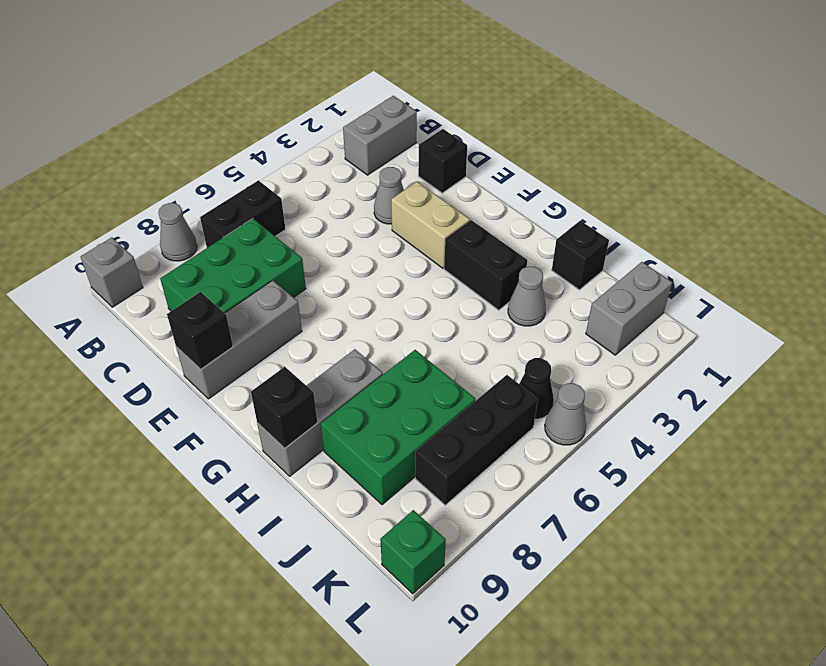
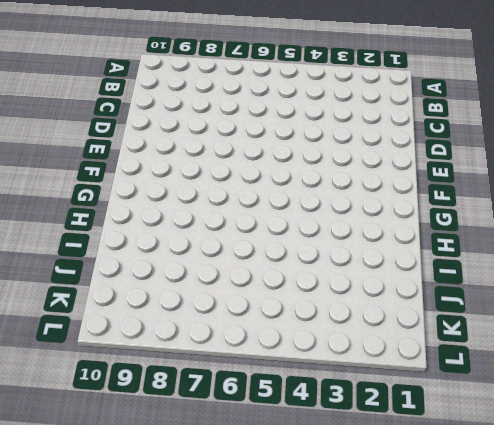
none -> grey 1x1 cone [158,203,197,261]
none -> grey 1x1 brick [81,237,143,307]
none -> grey 1x2 brick [343,96,417,175]

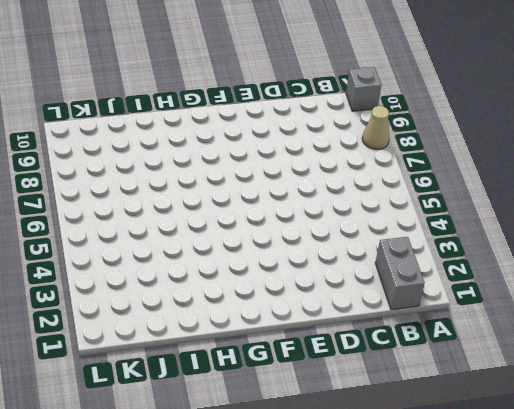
tan 1x1 cone [362,106,390,149] -> grey 1x1 cone [158,203,197,261]
none -> black 1x2 brick [200,180,286,248]
none -> green 2x3 brick [160,219,306,313]
none -> black 1x1 brick [418,129,467,193]

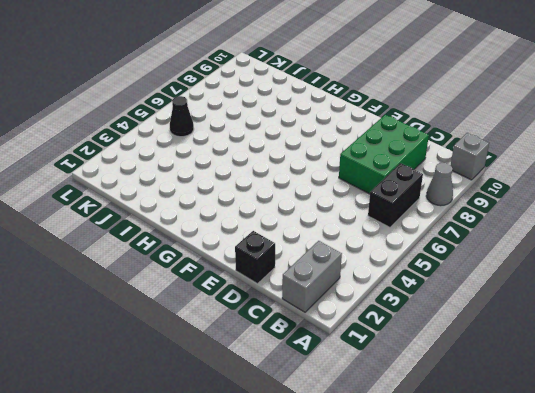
none -> grey 1x1 cone [374,167,404,224]
none -> tan 1x2 brick [391,182,470,268]
none -> grey 1x3 brick [176,280,302,399]

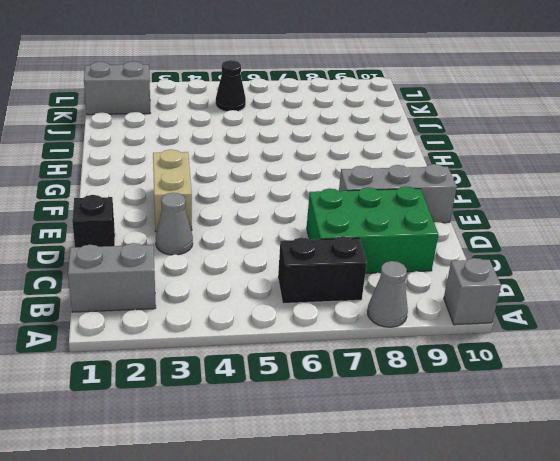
none -> black 1x2 brick [444,220,527,310]
none -> grey 1x3 brick [257,349,383,476]
none -> black 1x1 brick [552,221,609,290]

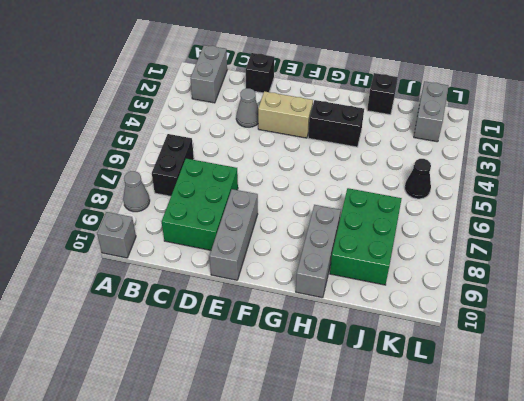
none -> grey 1x1 cone [508,267,546,326]
none -> black 1x3 brick [415,375,538,505]
none -> grey 1x1 cone [545,383,586,445]

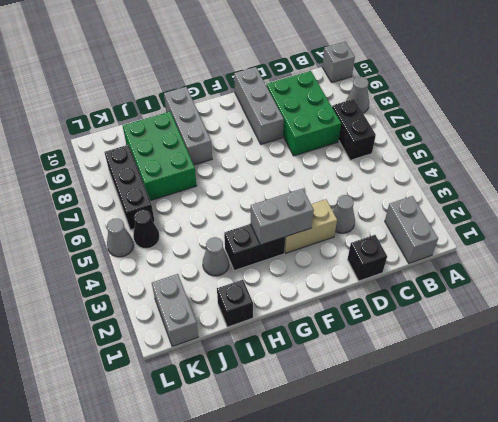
grey 1x2 brick [251,188,314,245] -> none
none -> green 1x1 brick [380,510,446,594]
none -> black 1x1 brick [167,292,233,369]
none -> black 1x1 brick [251,367,317,448]

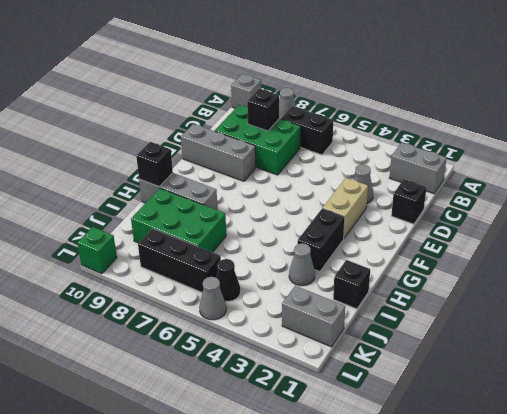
black 1x1 brick [247,89,279,131] -> black 1x1 brick moved to [167,292,233,369]

